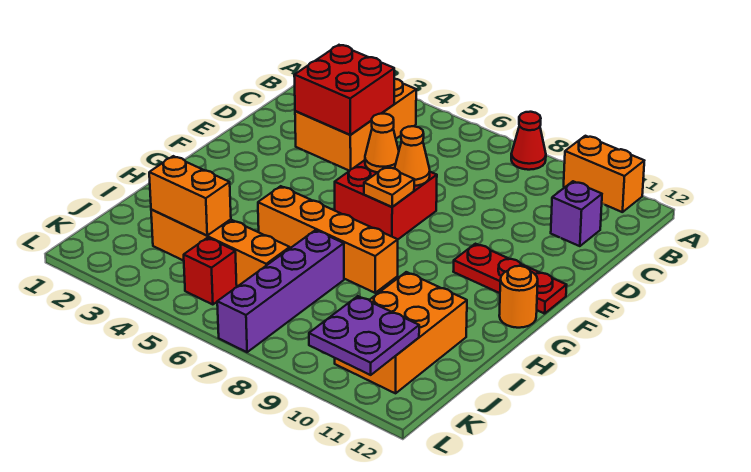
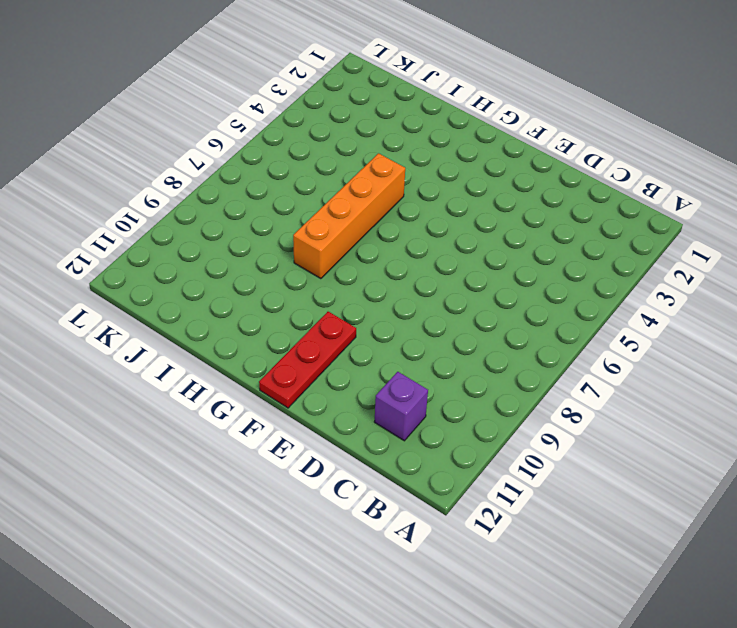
none -> red 1x1 cone [511,112,546,170]
none -> orange 1x2 brick [564,136,644,212]
none -> orange 2x3 brick [295,79,416,171]

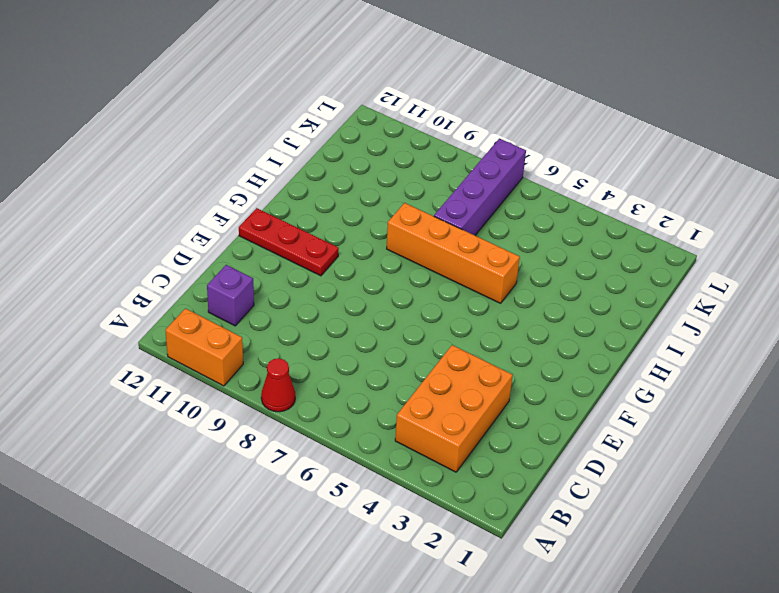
none -> red 2x2 brick [335,160,437,239]
none -> orange 1x1 round brick [499,266,538,328]
none -> orange 2x3 brick [335,272,467,393]

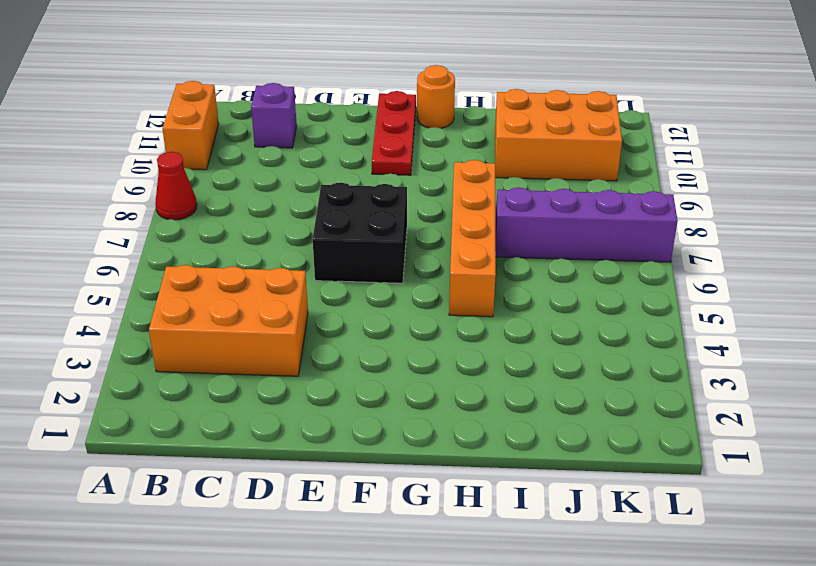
black 2x2 brick [313,183,407,283] -> red 2x2 brick [335,160,437,239]
none -> orange 1x4 brick [151,209,290,287]
none -> red 1x1 brick [184,238,237,305]
none -> red 2x2 brick [294,45,394,135]

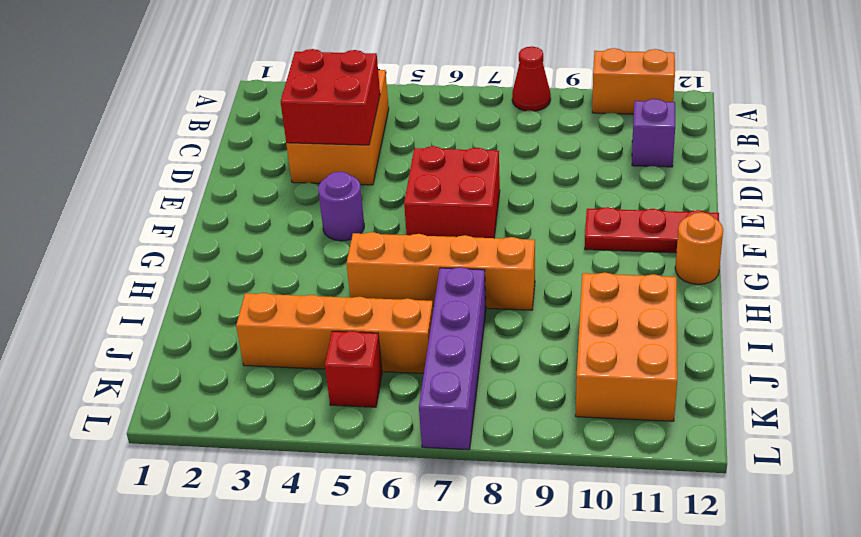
purple 1x1 round brick [318,172,364,241] -> none
none -> orange 1x1 cone [365,114,399,172]
none -> orange 1x1 cone [394,126,430,186]
none -> orange 1x1 plate [364,167,414,207]

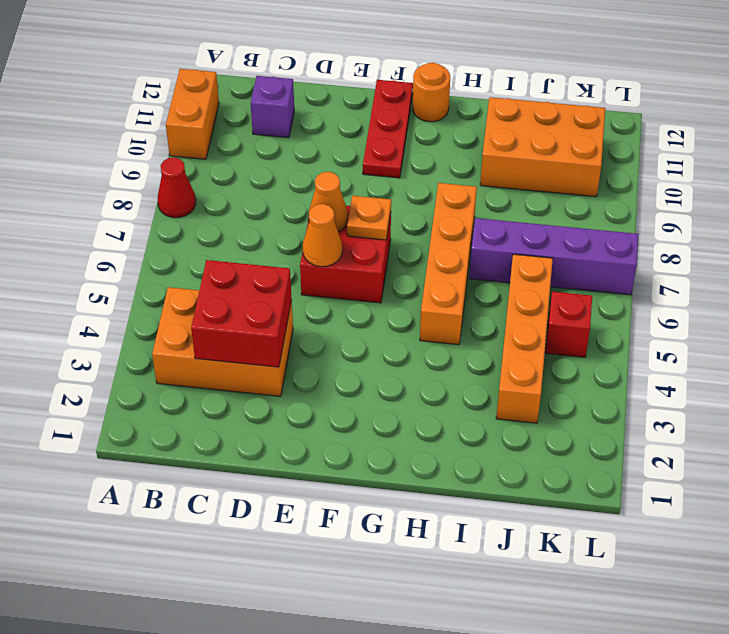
none -> orange 1x2 brick [149,156,231,235]
none -> purple 2x2 plate [309,296,419,375]

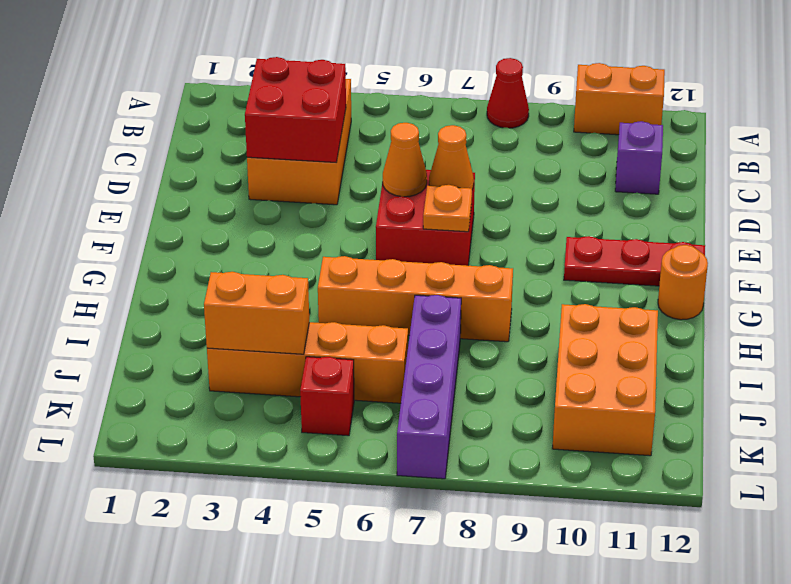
none -> purple 2x2 plate [309,296,419,375]

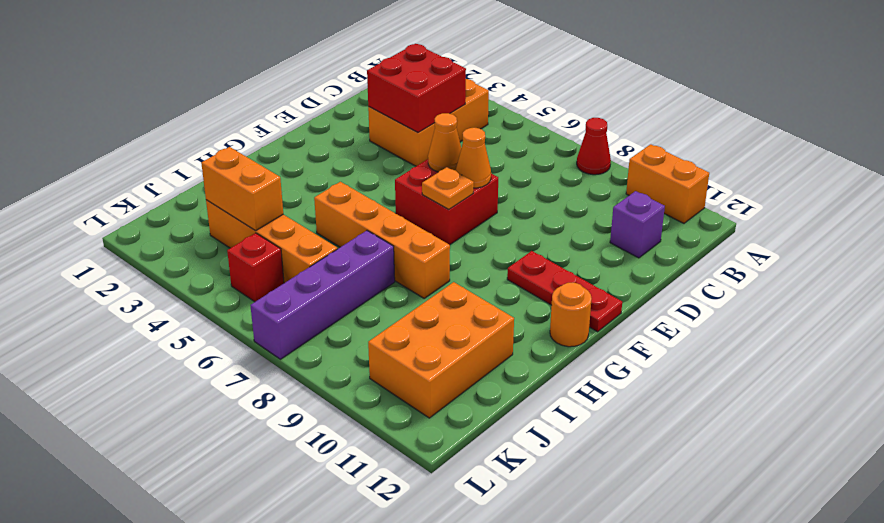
none -> purple 2x2 plate [309,296,419,375]

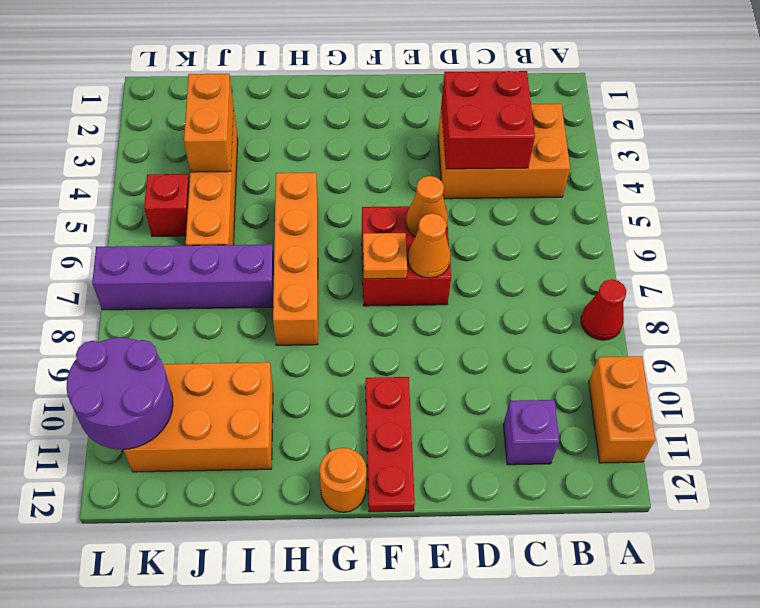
purple 2x2 round brick [66,338,173,450] -> purple 2x2 plate [309,296,419,375]

